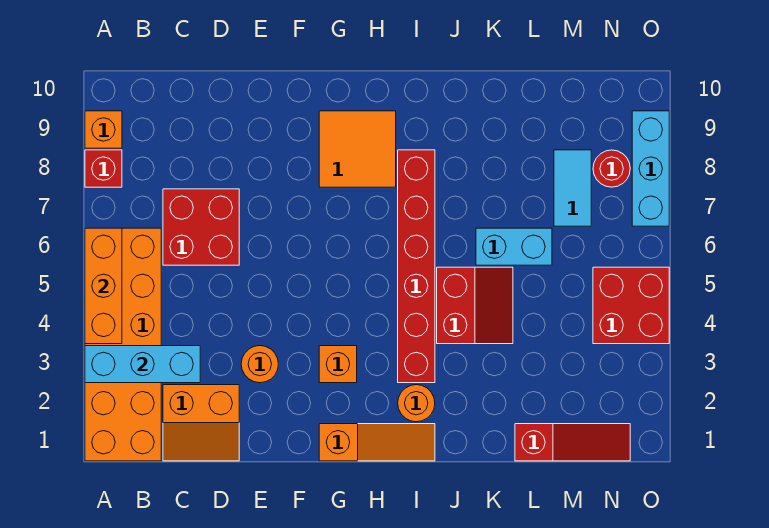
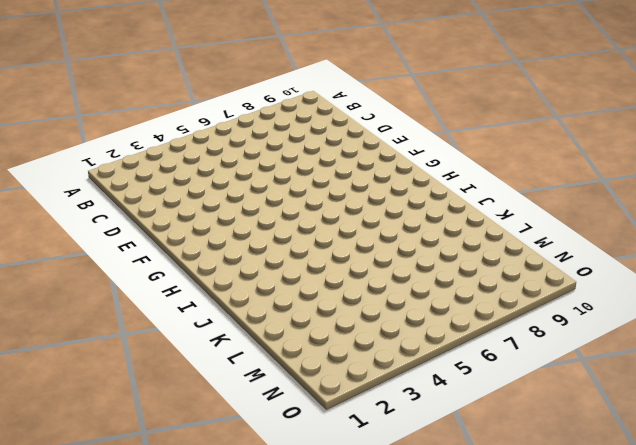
none -> orange 2x6 brick [85,228,161,461]
none -> red 1x1 brick [85,150,122,187]
none -> orange 1x1 brick [85,111,122,148]

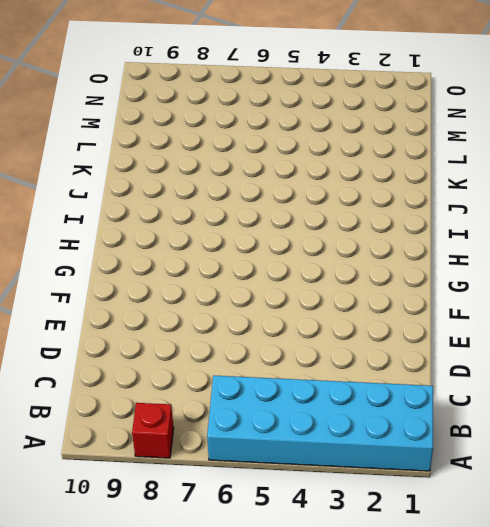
cyan 2x6 brick [207,375,433,471] -> orange 2x6 brick [85,228,161,461]
none -> orange 1x1 brick [85,111,122,148]
none -> orange 2x2 slope [163,385,239,461]
none -> red 2x2 brick [163,189,239,265]

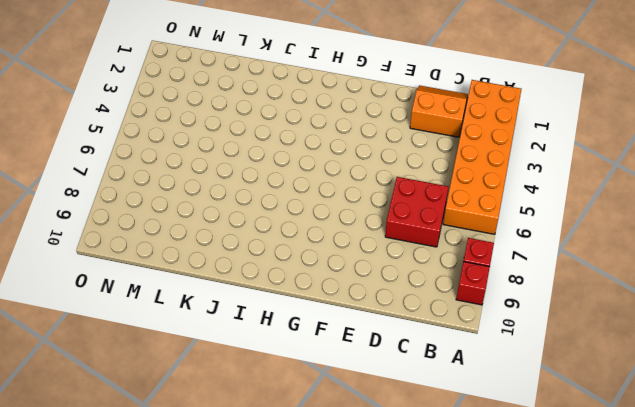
red 1x1 brick [456,262,490,305] -> orange 1x1 brick [85,111,122,148]
none -> orange 1x1 round brick [241,346,278,383]
none -> orange 1x3 slope [319,424,435,461]
none -> orange 1x1 brick [319,346,357,383]

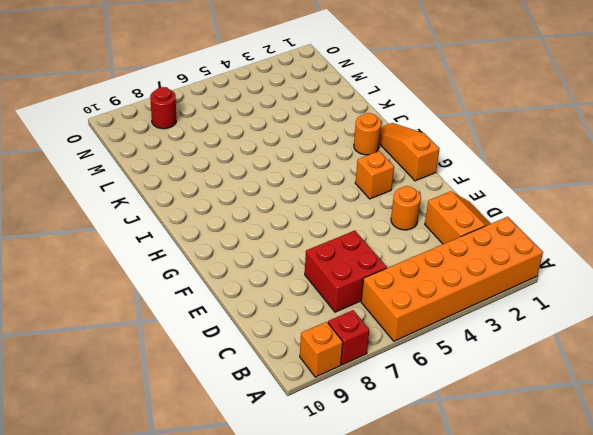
none -> orange 2x2 tile [319,111,396,187]
none -> red 1x6 brick [398,150,435,383]
none -> red 2x2 slope [437,267,513,344]

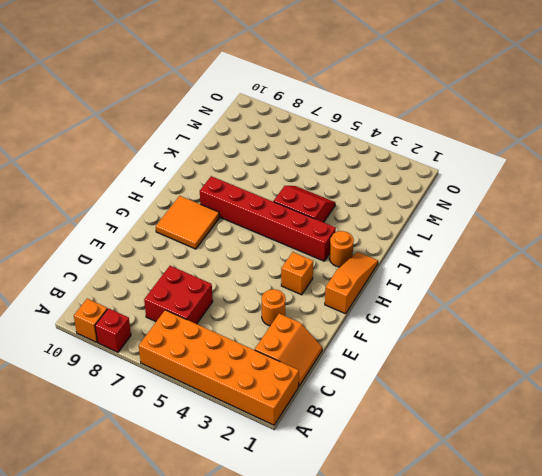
none -> cyan 1x2 brick [476,228,552,265]
none -> red 1x3 slope [515,424,630,461]
none -> cyan 1x2 tile [554,150,591,226]

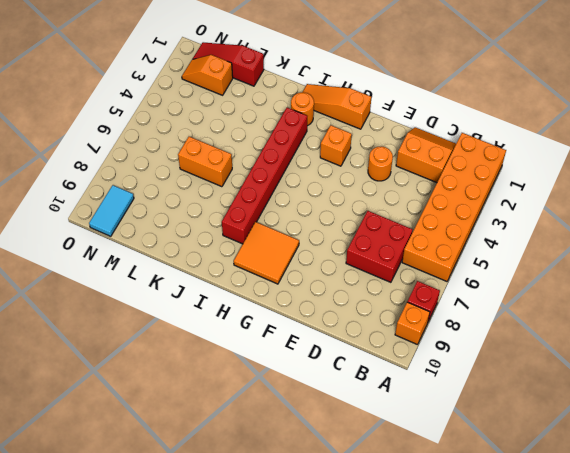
orange 1x2 brick [178,137,232,187] -> cyan 1x2 brick [476,228,552,265]
orange 1x2 slope [182,55,233,95] -> none
cyan 1x2 tile [89,185,134,236] -> cyan 1x2 tile moved to [554,150,591,226]
none -> red 2x2 slope [437,267,513,344]
none -> red 2x2 brick [593,267,669,344]
none -> red 1x1 round brick [593,150,630,187]

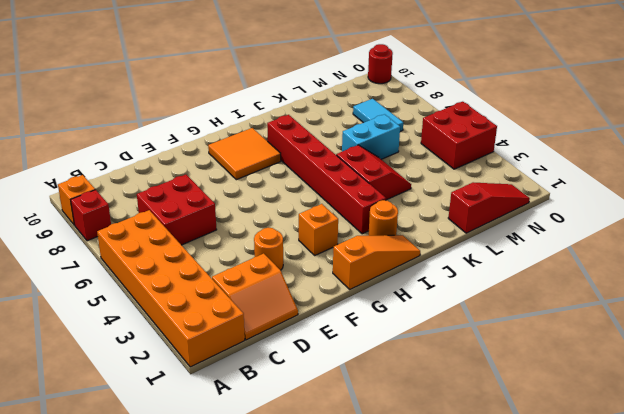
red 1x1 round brick [368,44,393,84] -> red 1x1 round brick moved to [593,150,630,187]
none -> cyan 1x3 brick [632,111,669,226]
none -> cyan 1x3 brick [85,346,200,383]
none -> orange 1x3 brick [85,228,122,344]

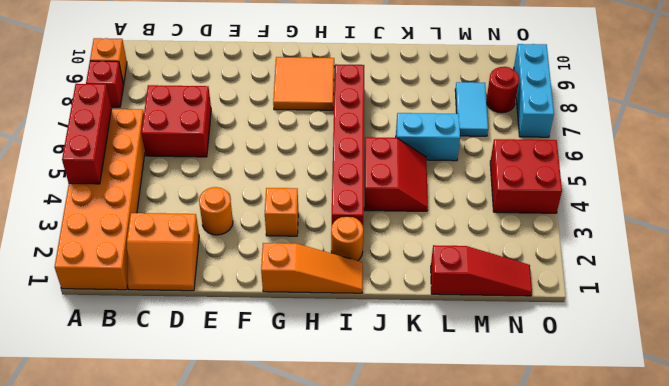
red 1x3 brick [62,84,111,184] -> orange 1x3 brick [85,228,122,344]
none -> cyan 1x3 brick [85,346,200,383]

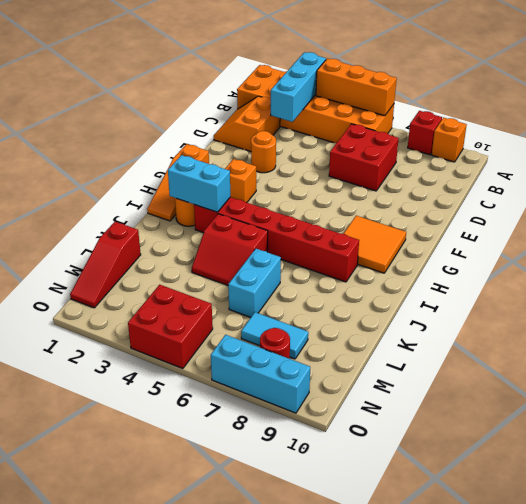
cyan 1x2 brick [168,155,230,212] -> none

